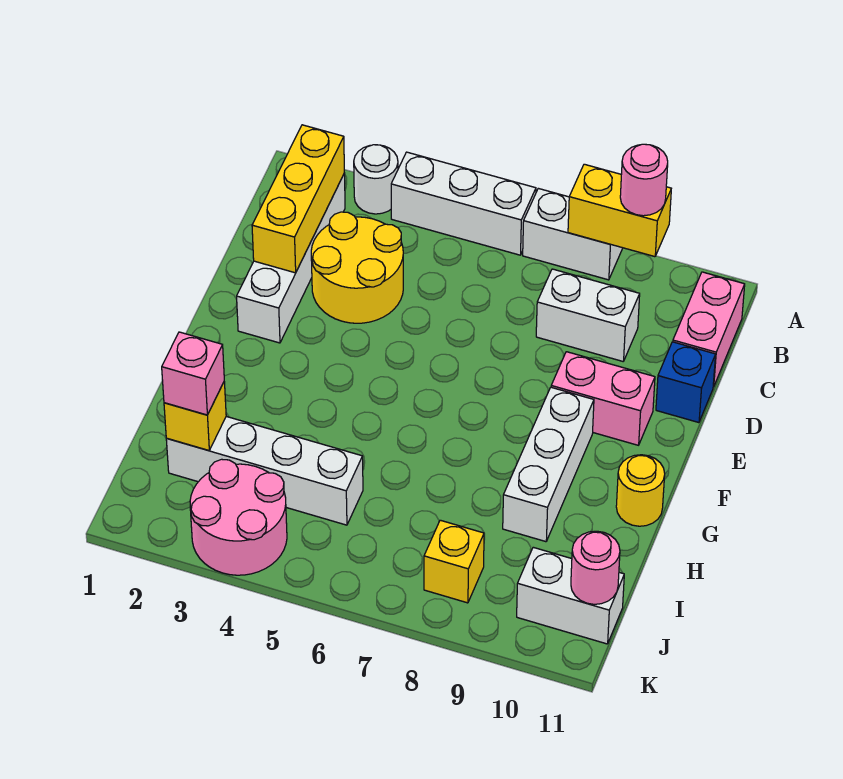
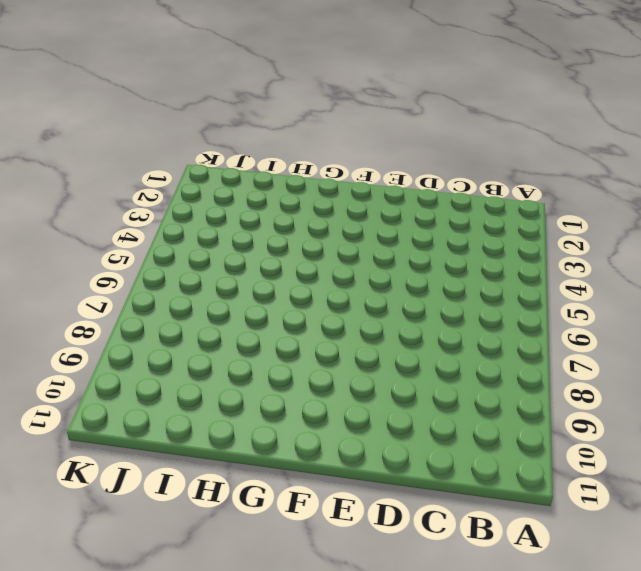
none -> white 1x1 round brick [354,145,398,214]
none -> white 1x3 brick [391,152,536,255]
none -> white 1x2 brick [523,188,623,280]

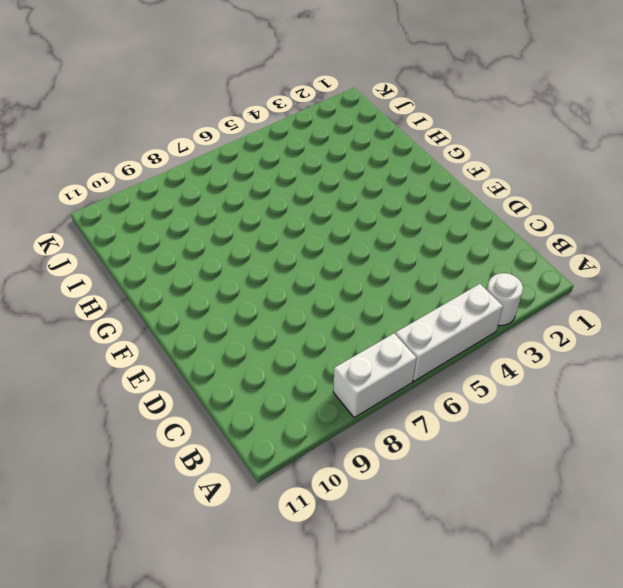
none -> white 1x4 brick [237,173,345,343]
none -> pink 1x2 brick [673,272,745,387]
none -> yellow 2x2 round brick [311,212,403,323]

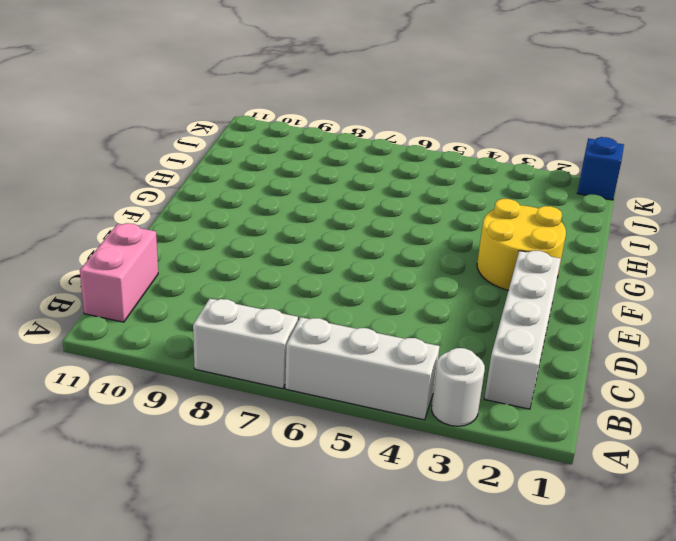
yellow 2x2 round brick [477,199,566,290] -> yellow 2x2 round brick moved to [311,212,403,323]
blue 1x1 brick [577,137,624,200] -> blue 1x1 brick moved to [656,342,716,423]
none -> white 1x2 brick [536,269,640,361]
none -> pink 1x2 brick [551,352,655,445]
none -> white 1x3 brick [503,387,594,542]

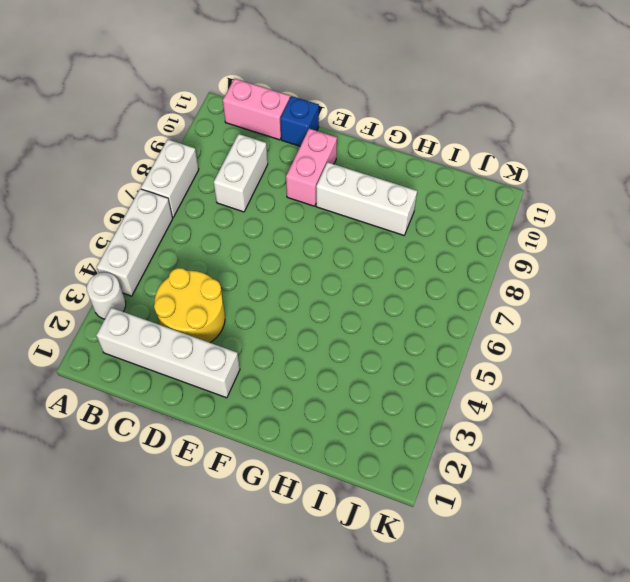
none -> yellow 1x1 round brick [616,455,665,526]
none -> white 1x4 brick [166,417,363,525]
none -> pink 2x2 round brick [190,459,287,575]

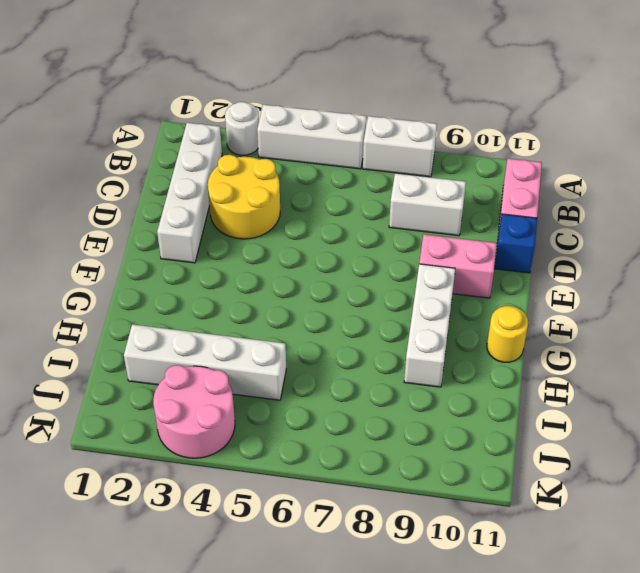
none -> yellow 1x1 brick [424,520,484,603]
none -> white 1x2 brick [517,547,624,644]
none -> yellow 1x2 brick [568,164,671,257]

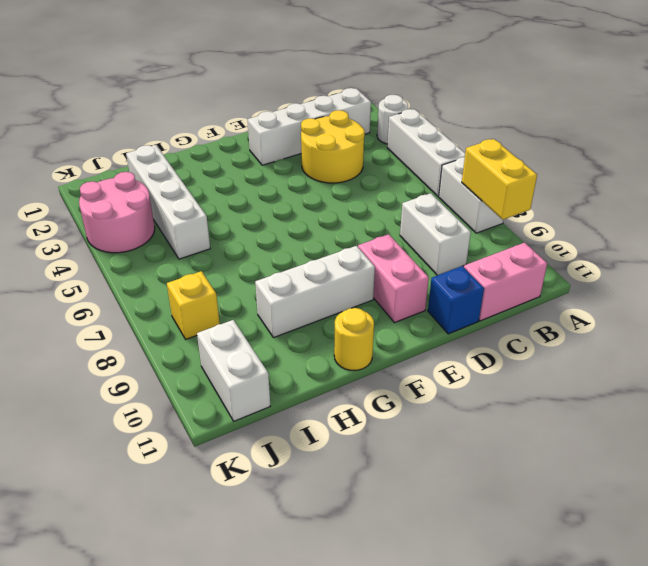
none -> yellow 1x3 brick [252,125,344,273]
none -> yellow 1x1 brick [164,382,226,451]
none -> pink 1x1 round brick [571,531,620,604]

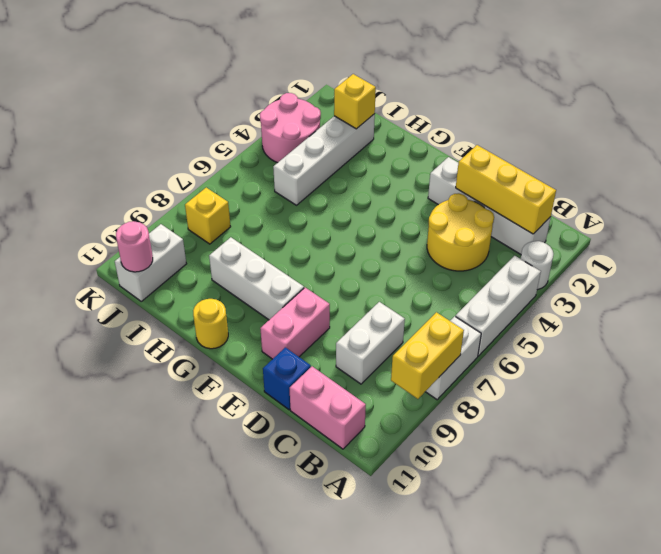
none -> pink 1x1 round brick [620,144,668,216]
none -> pink 1x1 brick [162,332,224,415]

